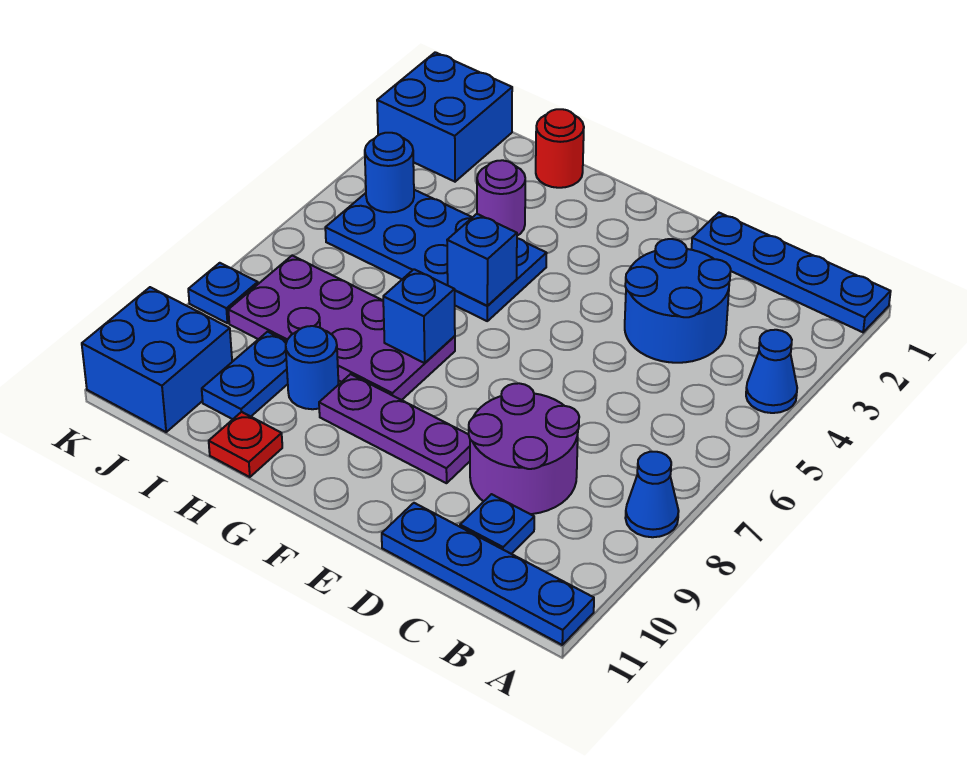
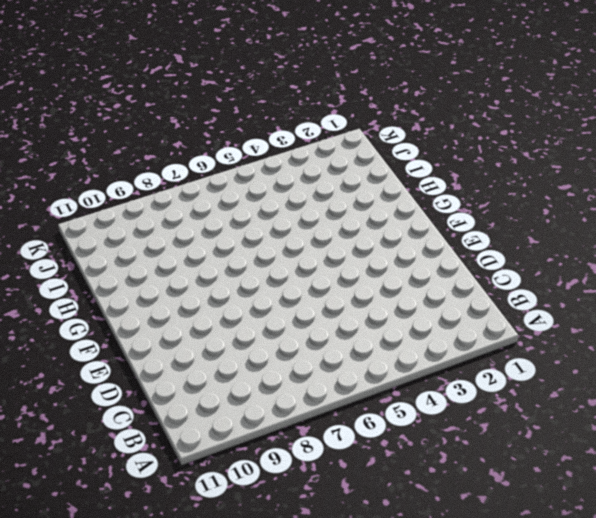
none -> blue 1x4 plate [692,213,891,332]
none -> blue 1x1 cone [746,330,797,413]
none -> blue 1x1 cone [625,452,679,537]

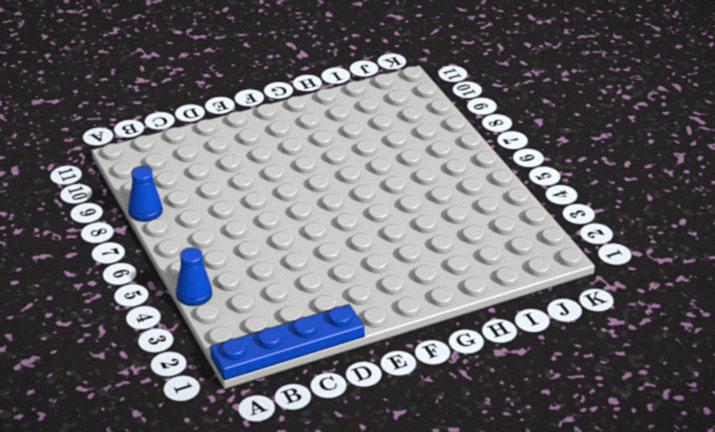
none -> blue 1x4 plate [382,503,594,645]
none -> blue 2x2 round brick [625,239,731,363]
none -> purple 2x2 round brick [469,383,579,514]

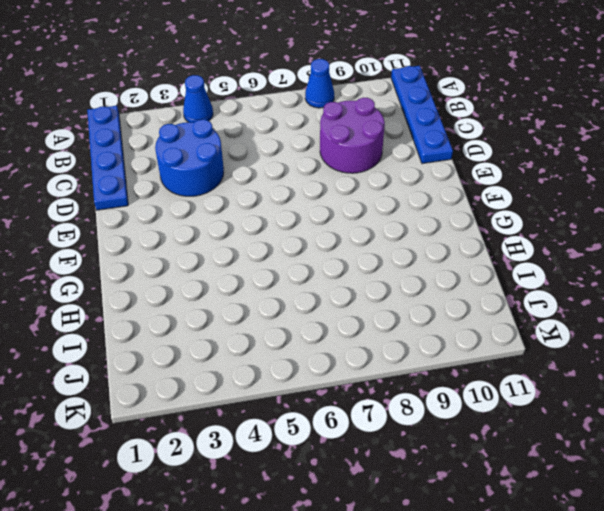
none -> blue 1x1 plate [460,494,534,554]
none -> purple 1x3 plate [319,374,470,483]
none -> blue 2x4 plate [325,190,547,321]

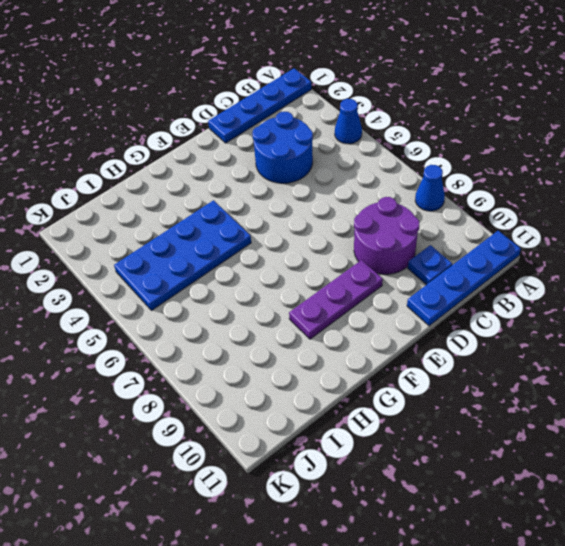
none -> purple 2x4 plate [228,255,455,400]
none -> red 1x1 round brick [536,109,584,188]
none -> purple 1x1 round brick [477,160,525,236]

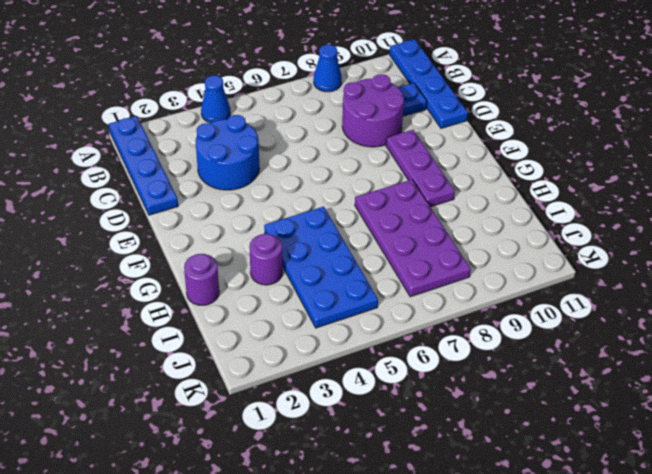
purple 1x1 round brick [184,254,219,305] -> red 1x1 round brick [536,109,584,188]
none -> blue 1x1 round brick [286,326,339,409]
none -> red 1x1 plate [209,412,282,477]
none -> blue 1x2 plate [202,332,288,419]

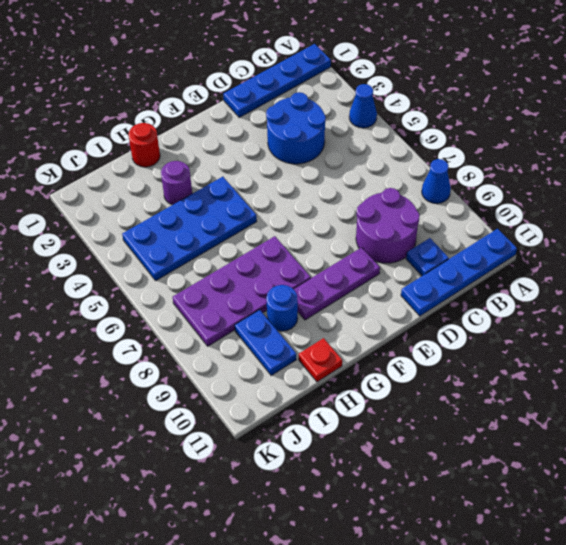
none -> blue 2x2 brick [377,52,512,182]
none -> blue 2x2 brick [82,287,232,432]
none -> blue 1x1 plate [188,263,258,323]

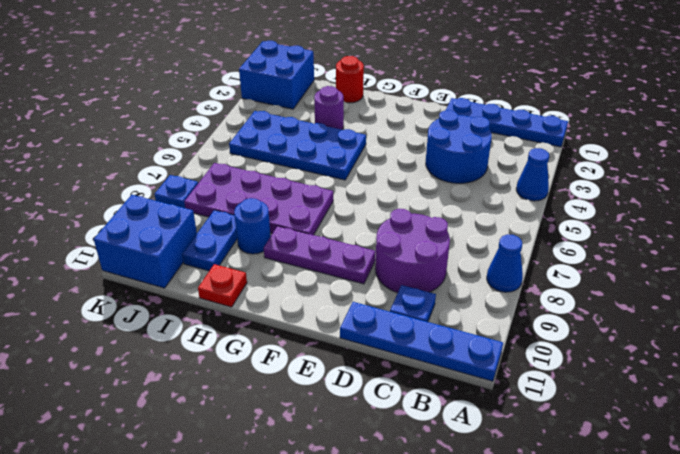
none -> blue 1x1 brick [447,214,517,306]
none -> blue 1x1 brick [383,269,455,363]
none -> blue 1x1 round brick [365,133,414,212]

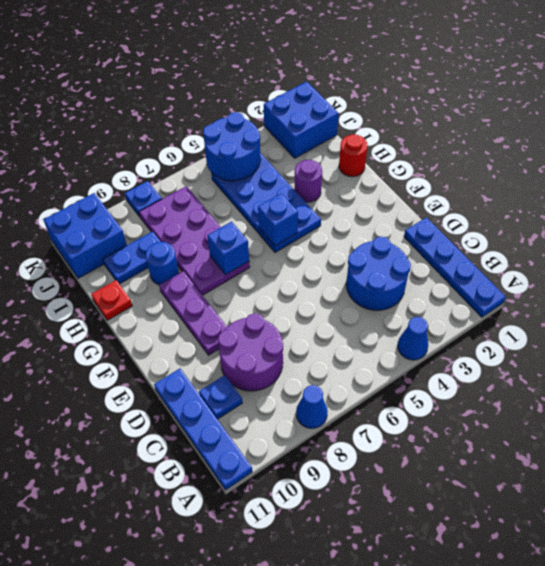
blue 2x2 round brick [203,112,261,181] -> blue 1x1 round brick [365,133,414,212]

